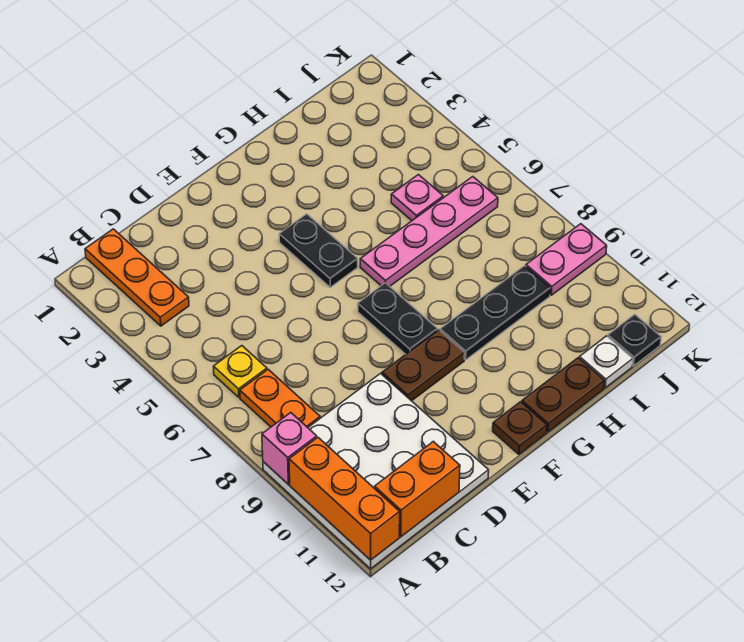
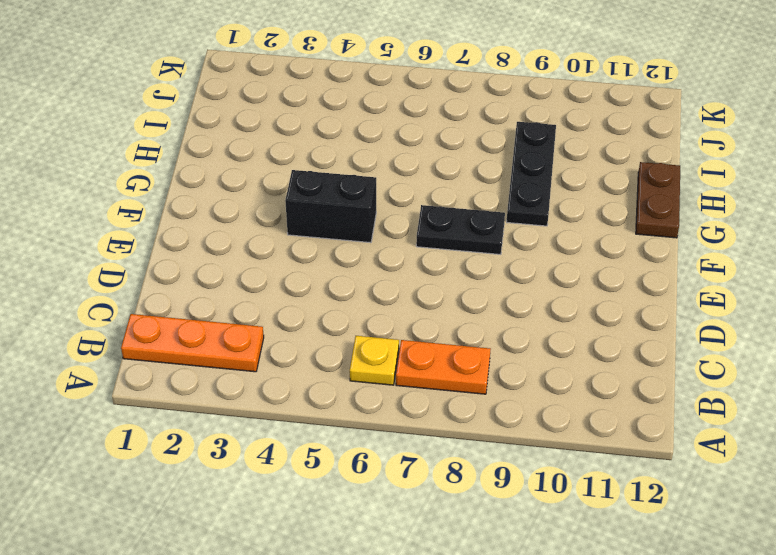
black 1x2 brick [285,170,376,243] -> black 1x2 plate [279,214,358,287]
none -> white 4x4 plate [263,373,489,569]
none -> brown 1x2 plate [382,330,465,401]
none -> brown 1x1 plate [493,402,547,454]

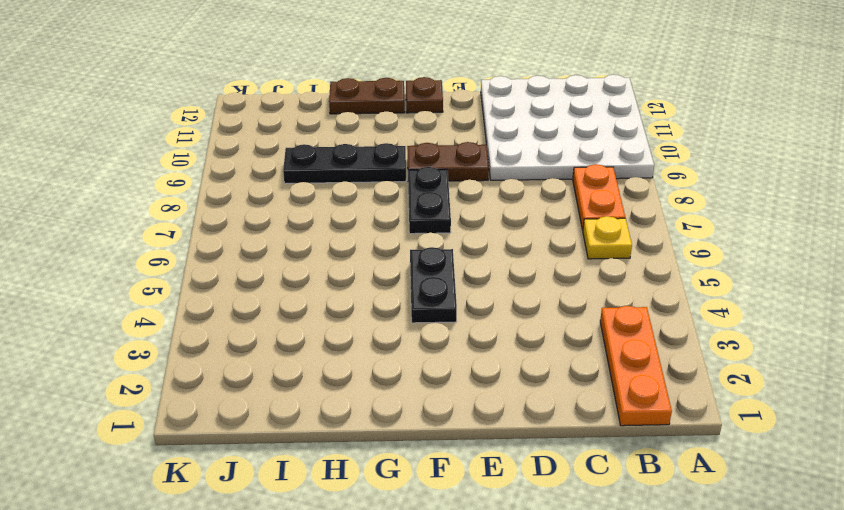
none -> pink 1x4 plate [360,177,498,286]
none -> pink 1x1 plate [391,175,443,221]
none -> white 1x1 plate [579,336,633,388]

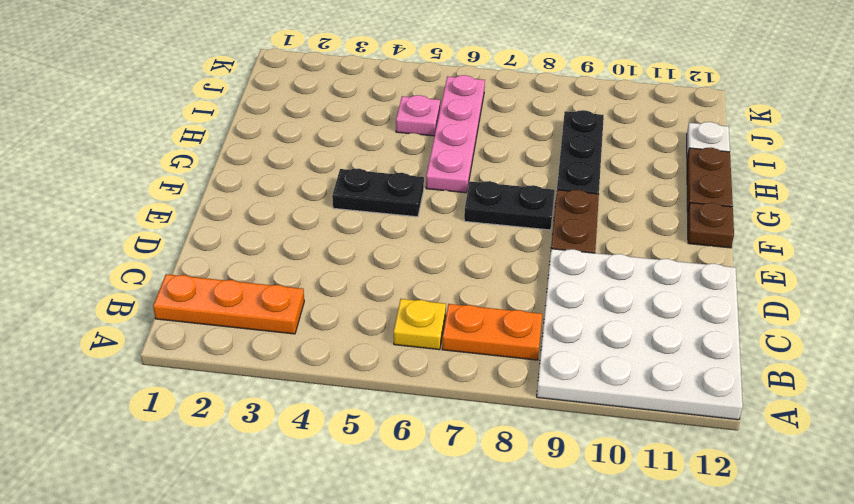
none -> pink 1x2 plate [526,224,607,295]
none -> black 1x1 plate [608,314,661,366]
none -> pink 1x1 brick [262,413,317,484]

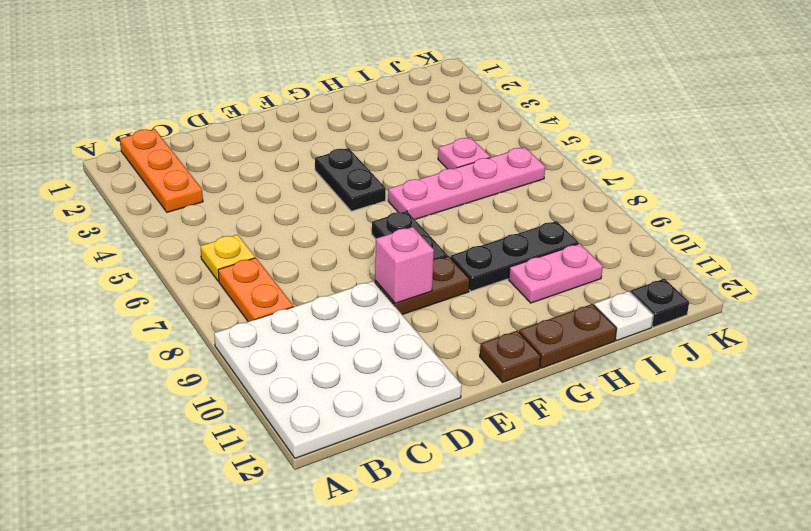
pink 1x1 brick [375,227,434,303] -> pink 1x1 brick moved to [262,413,317,484]
pink 1x2 plate [509,244,603,303] -> pink 1x2 plate moved to [526,224,607,295]
none -> orange 1x3 brick [289,437,400,560]
none -> orange 1x2 brick [375,441,460,537]

